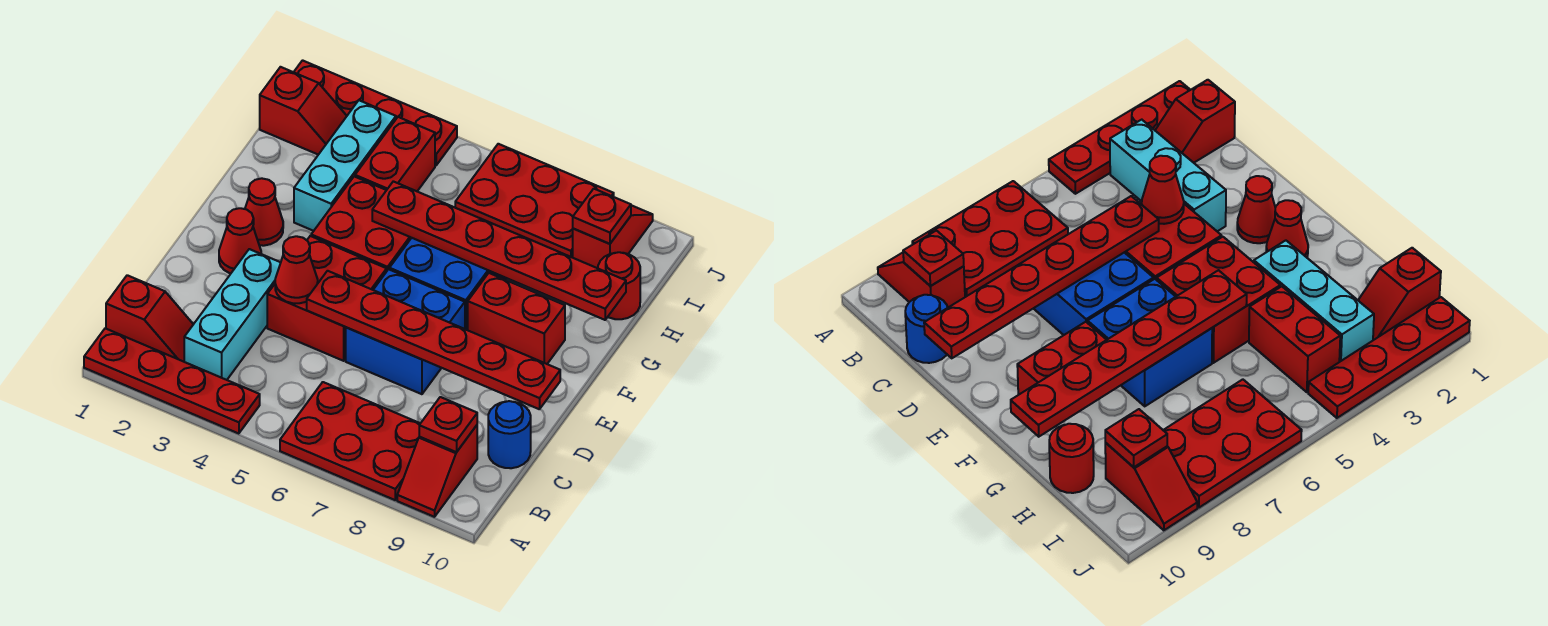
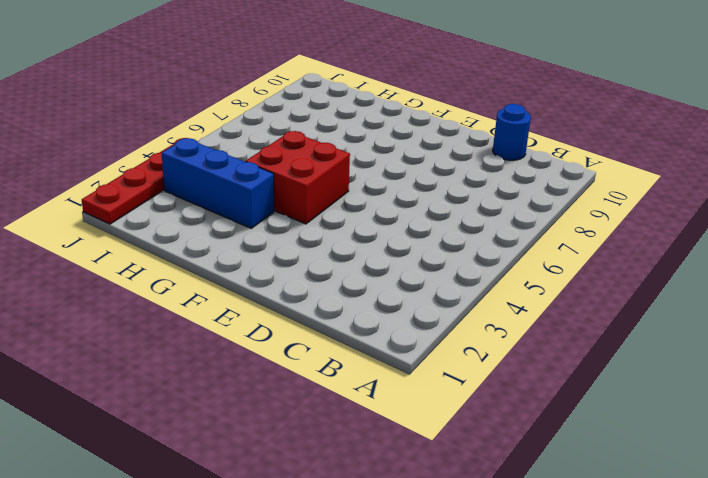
blue 1x3 brick [162,138,274,228] -> cyan 1x3 brick [294,100,396,231]
none -> red 1x4 plate [84,328,260,434]
none -> red 2x3 plate [280,382,420,500]
none -> red 1x2 slope [397,425,477,517]

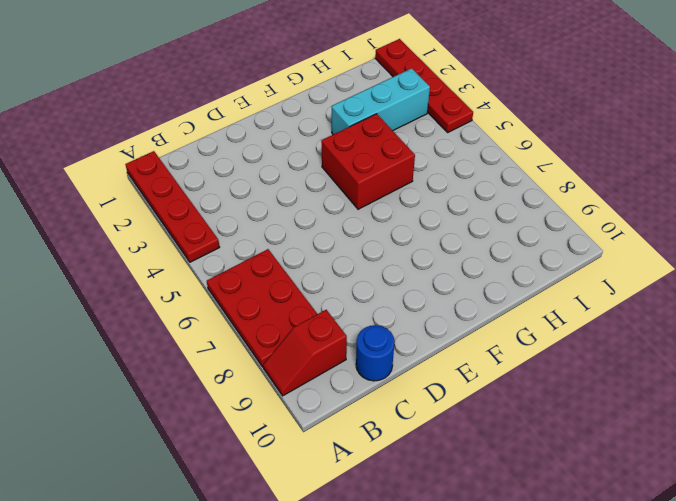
none -> red 1x2 slope [106,275,193,362]
none -> cyan 1x3 brick [184,249,281,380]
none -> red 2x2 brick [267,236,387,361]

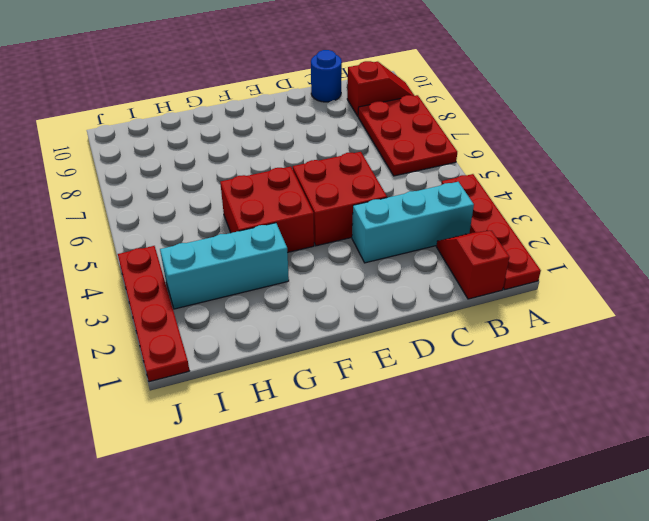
none -> blue 2x2 brick [346,269,465,394]
none -> red 1x1 cone [219,208,261,274]
none -> red 1x1 cone [245,178,283,246]

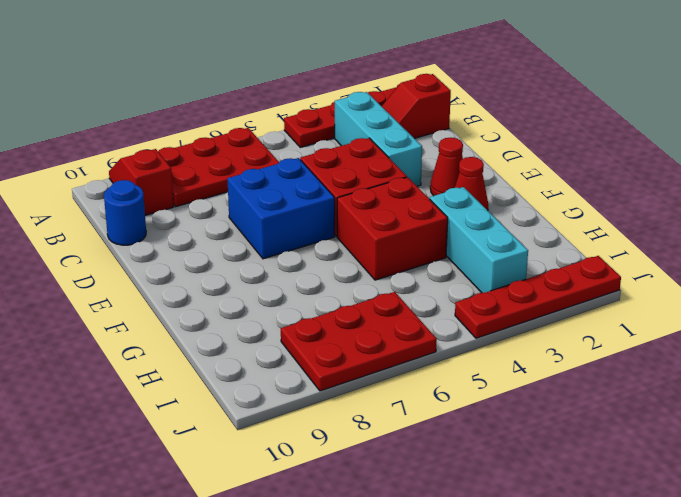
none -> blue 2x2 brick [390,238,507,330]
none -> red 1x2 brick [468,273,565,364]
none -> red 1x2 brick [355,117,435,191]

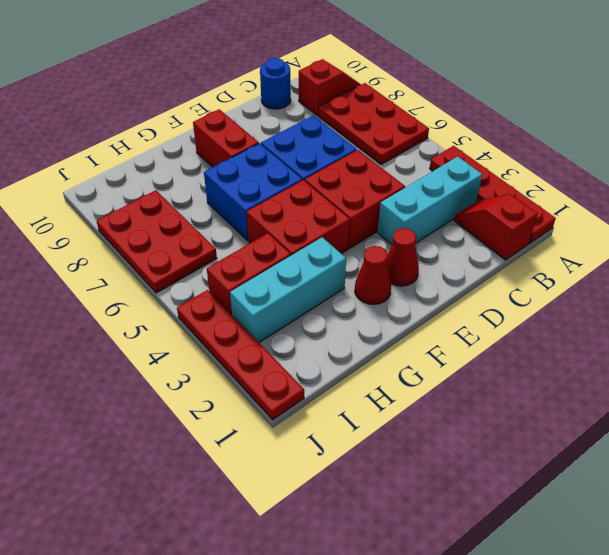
none -> red 1x1 round brick [598,252,640,319]
none -> red 1x2 slope [260,67,347,155]
none -> red 1x2 slope [573,205,653,268]

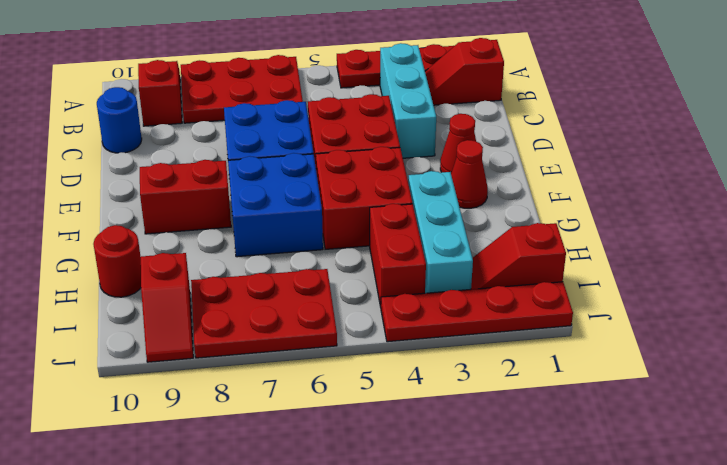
none -> red 1x1 plate [419,397,477,452]
none -> red 1x1 cone [275,236,318,303]
none -> red 1x6 plate [307,271,560,409]

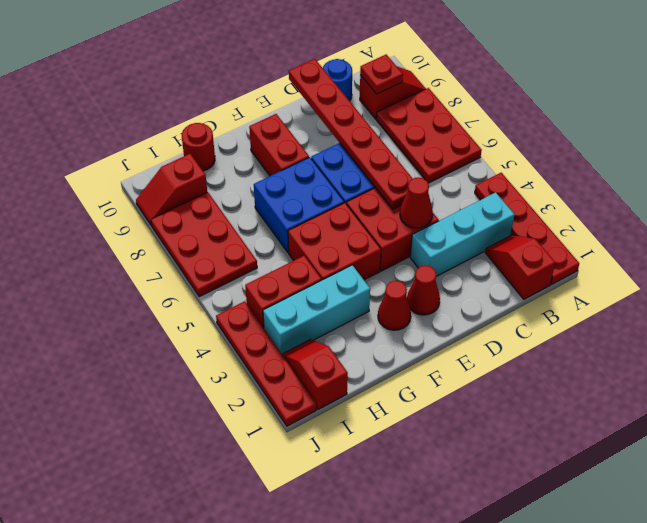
none -> red 1x6 plate [372,181,626,320]
none -> red 1x1 plate [573,189,631,244]

